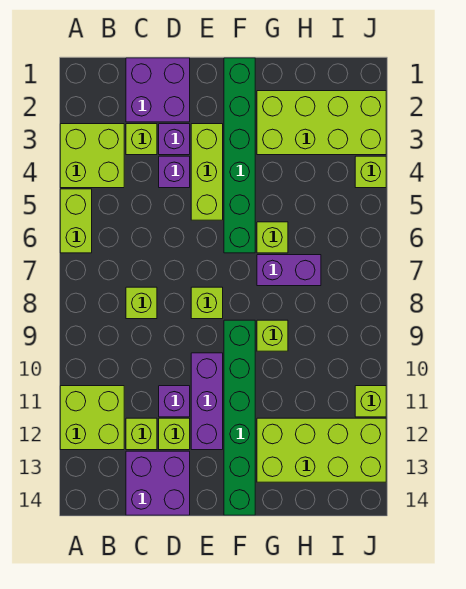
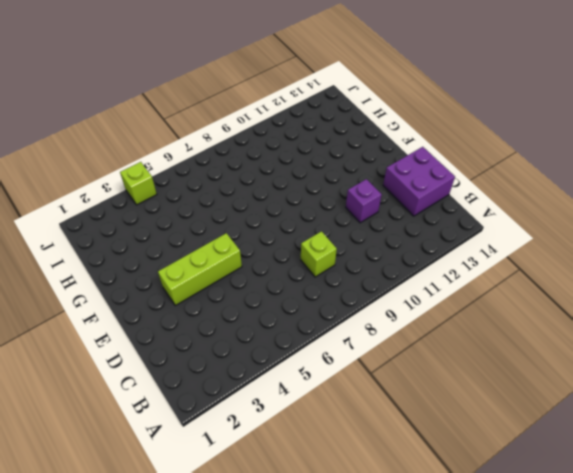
none -> lime 2x2 brick [60,124,124,188]
none -> lime 1x2 brick [60,189,92,253]
none -> lime 2x2 brick [60,386,124,450]

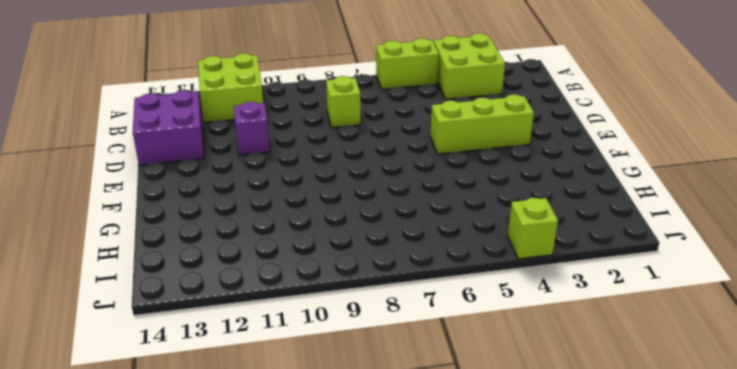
none -> purple 2x2 brick [126,58,190,122]
none -> lime 1x1 brick [126,124,157,155]
none -> lime 1x1 brick [126,418,157,450]

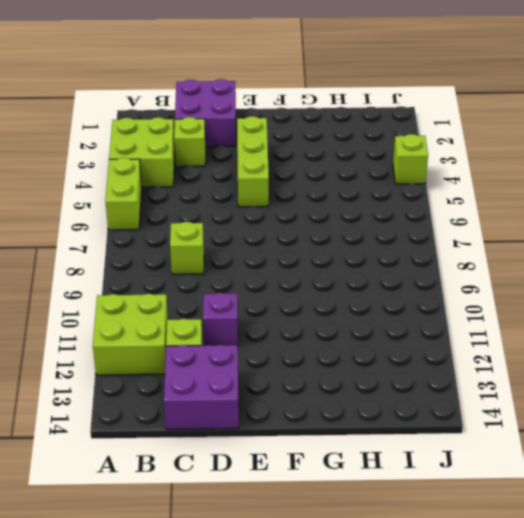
none -> purple 1x1 brick [159,124,190,155]
none -> purple 1x1 brick [159,156,190,188]
none -> lime 1x1 brick [159,418,190,450]

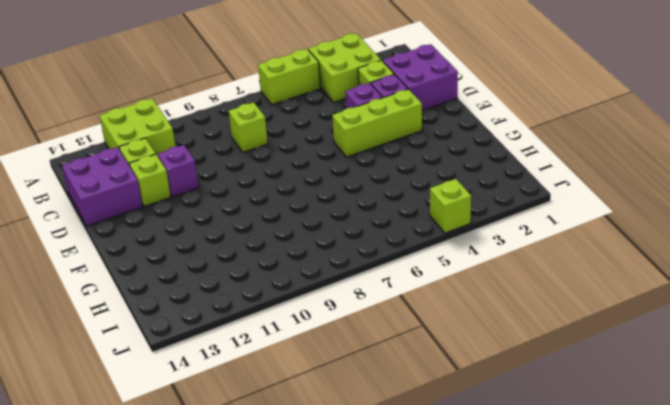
none -> lime 1x1 brick [191,287,223,319]
none -> purple 1x3 brick [191,353,223,450]
none -> green 1x6 brick [224,58,255,253]

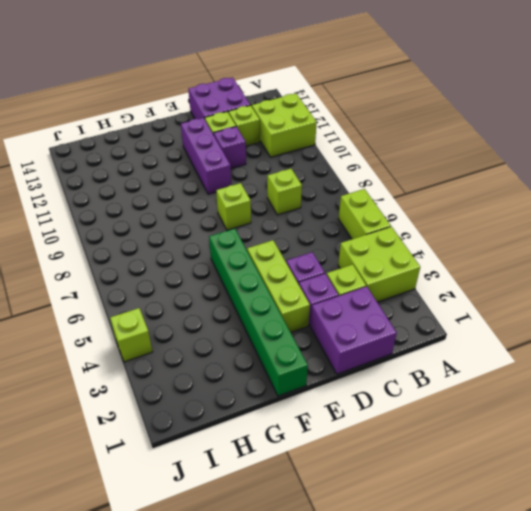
none -> green 1x6 brick [224,320,255,515]
none -> lime 2x4 brick [257,91,386,155]
none -> lime 1x1 brick [257,222,288,253]

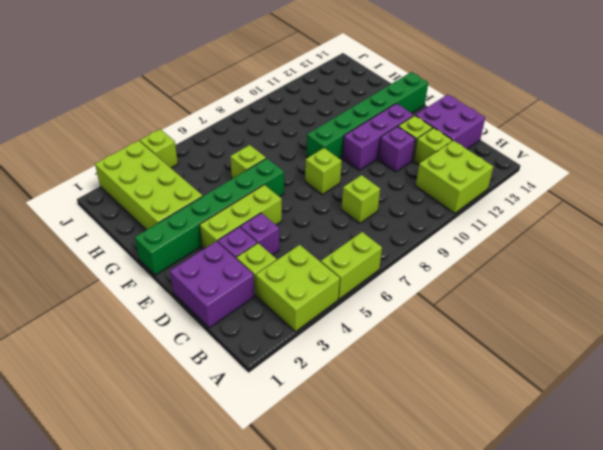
none -> purple 1x2 brick [257,255,321,286]
none -> lime 1x1 brick [257,320,288,351]
none -> lime 2x4 brick [257,418,386,482]

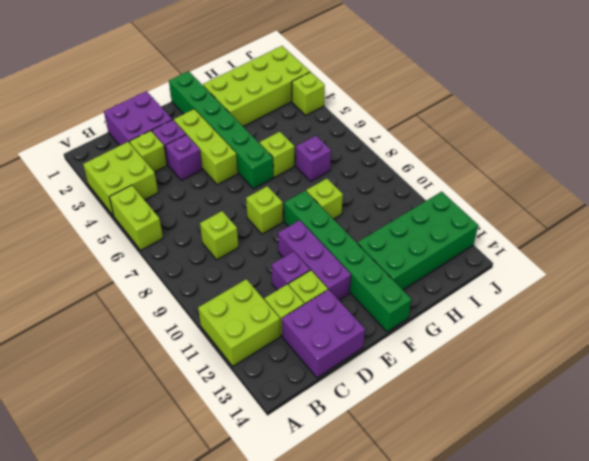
green 2x4 brick [357,192,478,290] -> lime 2x4 brick [257,418,386,482]
purple 1x1 brick [296,136,331,181] -> purple 1x2 brick [257,255,321,286]
none -> lime 1x1 brick [355,386,386,417]

